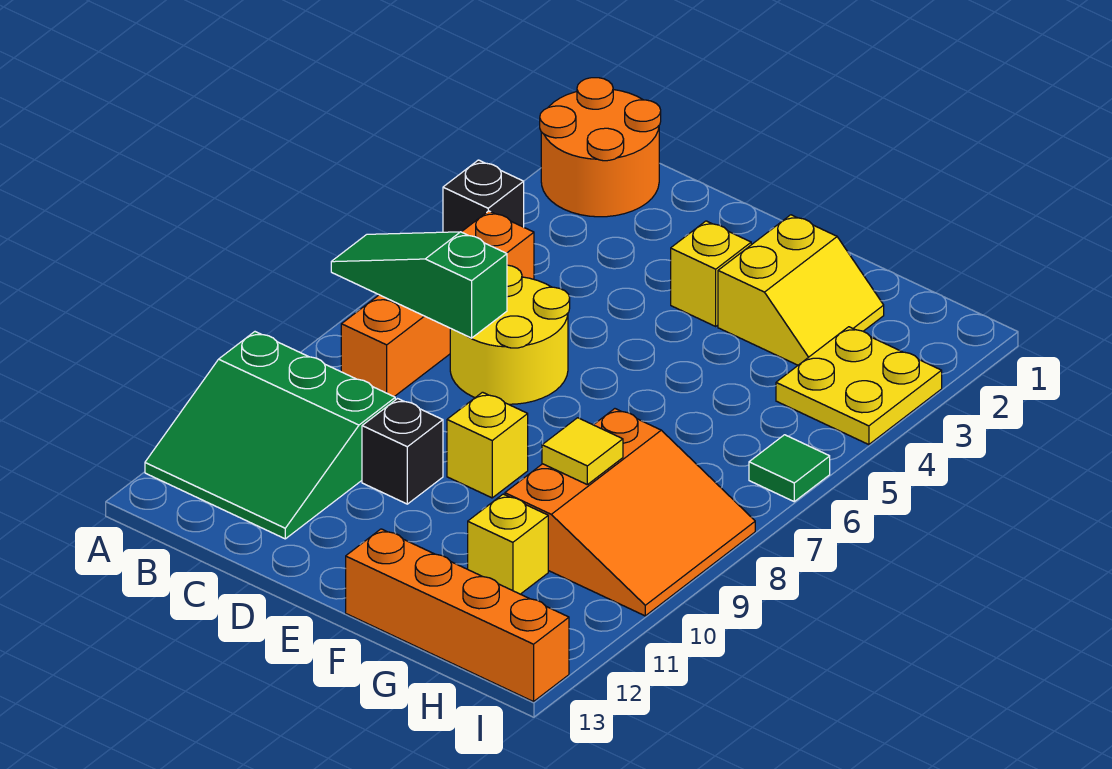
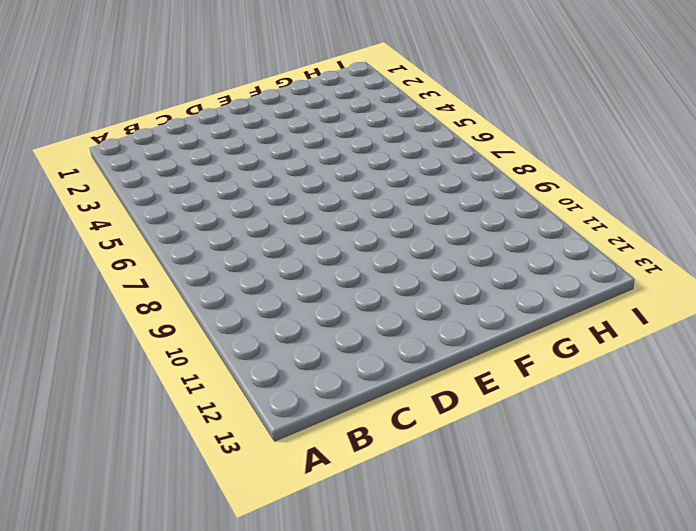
none -> orange 2x2 round brick [540,78,661,217]
none -> black 1x1 brick [443,160,524,232]
none -> green 3x3 slope [145,332,395,539]

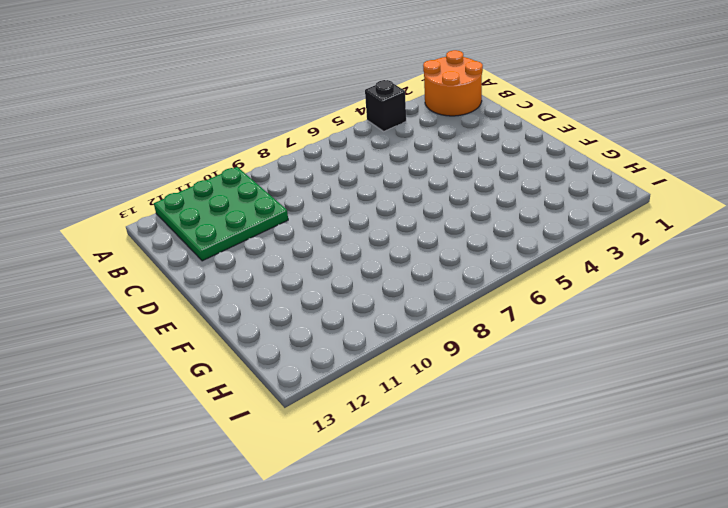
green 3x3 plate [154,167,288,261] -> green 3x3 slope [145,332,395,539]
none -> orange 1x4 brick [341,211,534,397]
none -> yellow 2x2 round brick [450,265,570,404]
none -> black 1x1 brick [362,399,443,504]

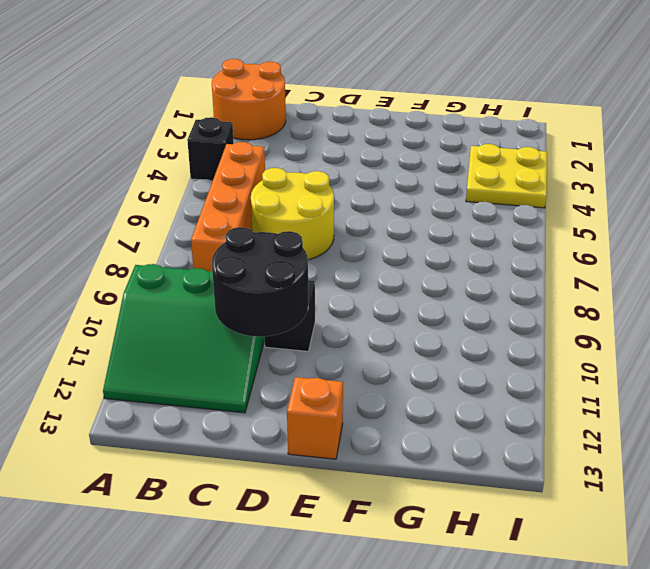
black 2x2 round brick [212,227,308,337] -> none
orange 1x1 brick [287,377,343,459] -> none
none -> yellow 1x1 brick [671,221,751,326]
none -> yellow 1x1 brick [447,392,528,498]
none -> yellow 2x2 slope [718,215,884,365]

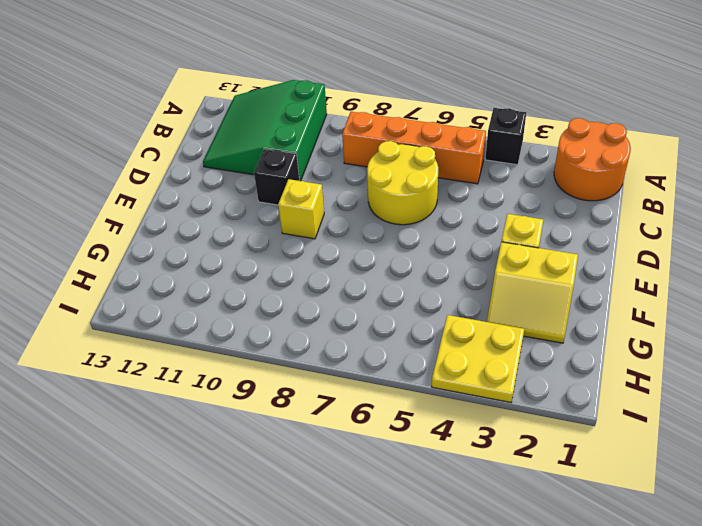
none -> orange 1x4 brick [346,529,569,702]
none -> orange 3x3 slope [505,409,755,616]
none -> yellow 1x1 brick [468,494,548,594]

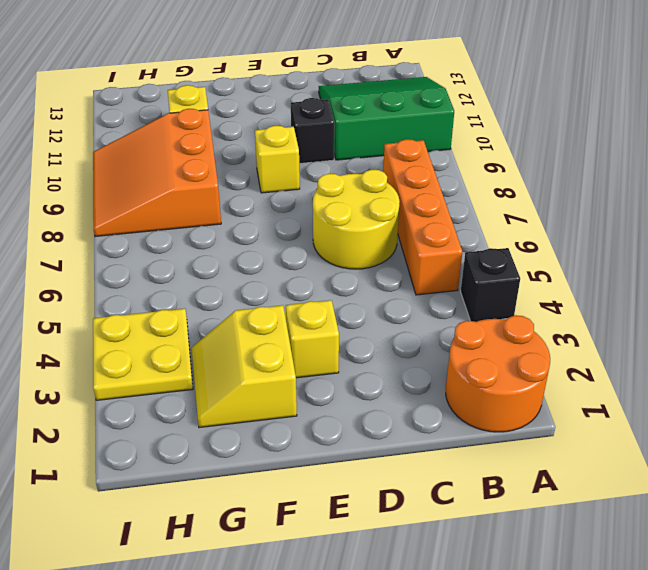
none -> orange 1x4 brick [346,529,569,702]
none -> green 1x1 tile [749,435,830,501]
none -> green 1x3 slope [331,232,507,338]

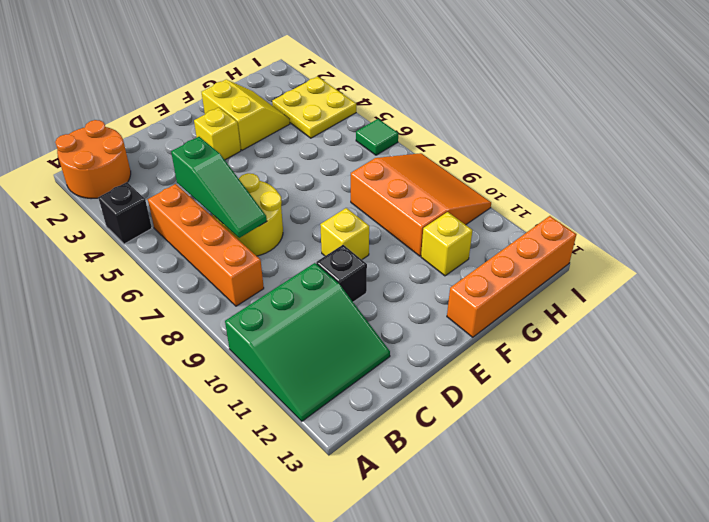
green 1x3 slope [171,137,267,238] -> green 1x3 slope turned to [331,232,507,338]
none -> yellow 1x1 tile [542,418,623,485]

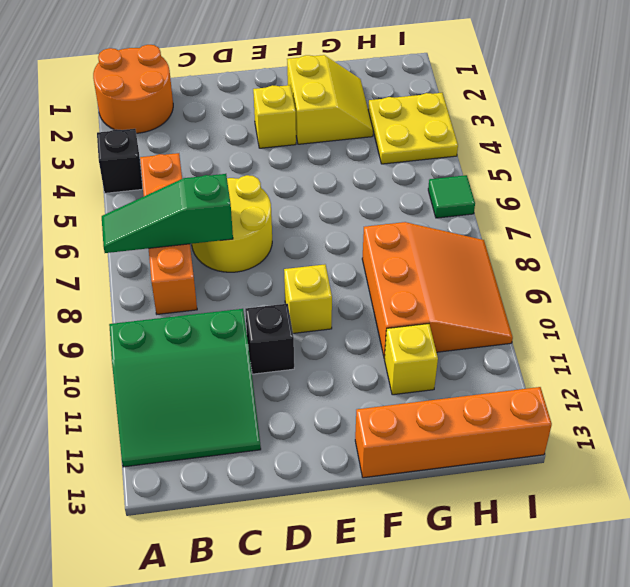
none -> yellow 1x1 tile [542,418,623,485]

